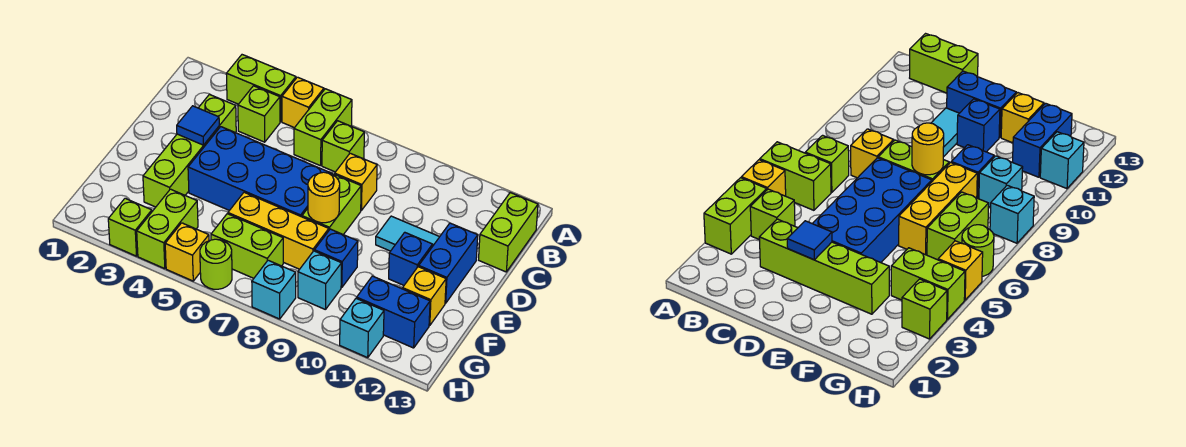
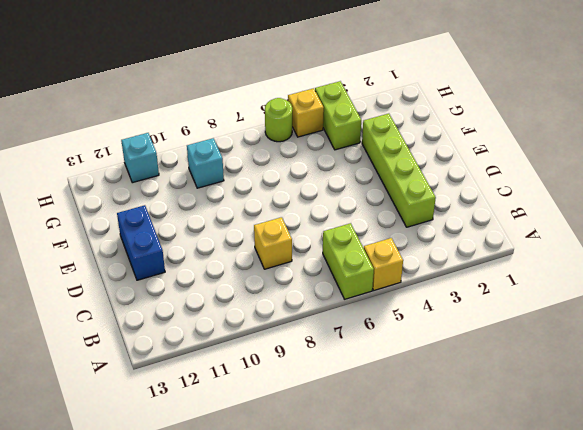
none -> lime 1x2 brick [226,55,296,122]
none -> lime 1x1 brick [238,86,280,142]
none -> lime 1x1 brick [322,121,364,172]

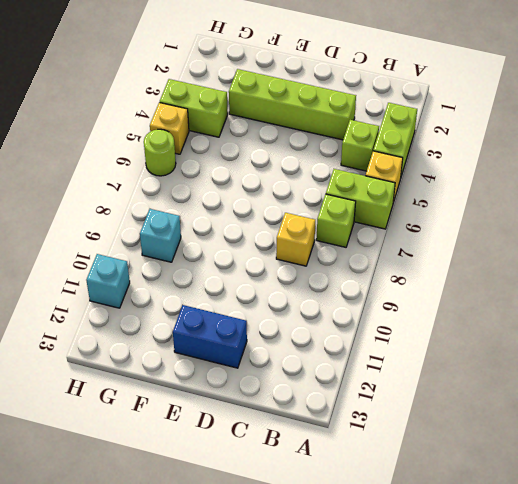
none -> lime 1x2 brick [479,193,538,272]
none -> blue 2x4 brick [188,127,332,217]
none -> lime 1x2 brick [302,174,361,235]

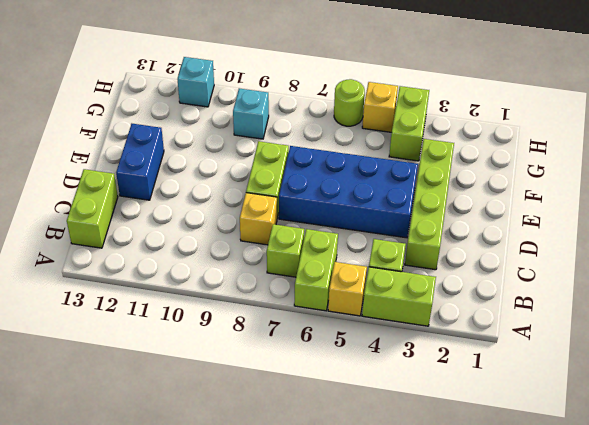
none -> cyan 1x2 tile [376,216,439,251]
none -> blue 1x1 brick [389,232,433,285]
none -> yellow 1x3 brick [228,192,329,269]

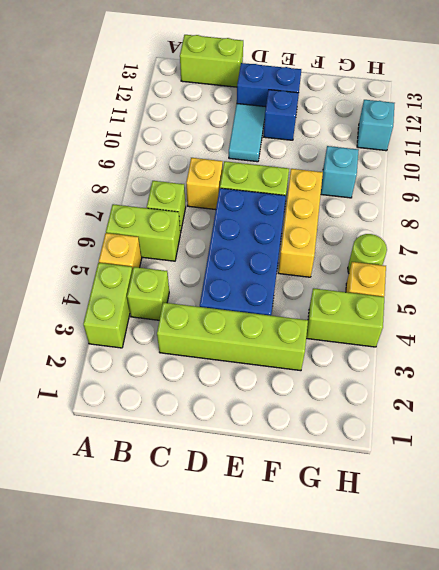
none -> blue 1x1 brick [314,229,358,288]
none -> yellow 1x1 brick [403,267,446,326]
none -> lime 1x2 brick [211,214,283,278]

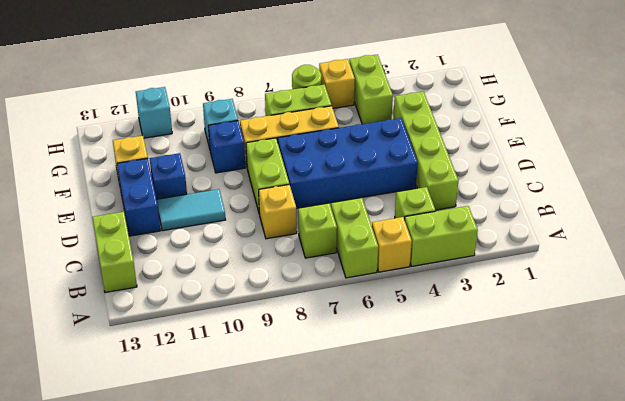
none -> blue 1x2 brick [357,276,430,348]
none -> lime 1x1 brick [108,198,152,256]
none -> cyan 1x1 brick [252,260,296,319]

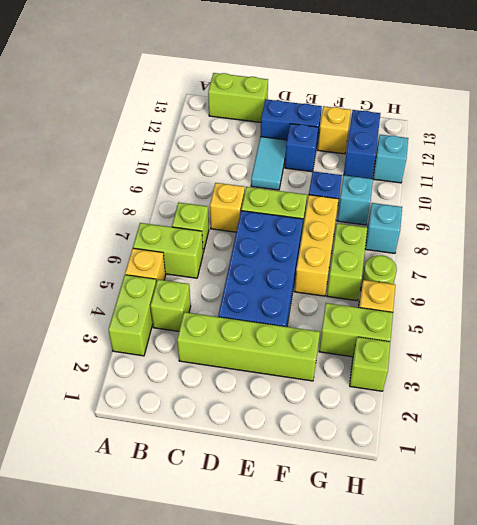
none -> blue 1x1 tile [177,106,219,145]
none -> yellow 1x1 round brick [308,172,340,223]

